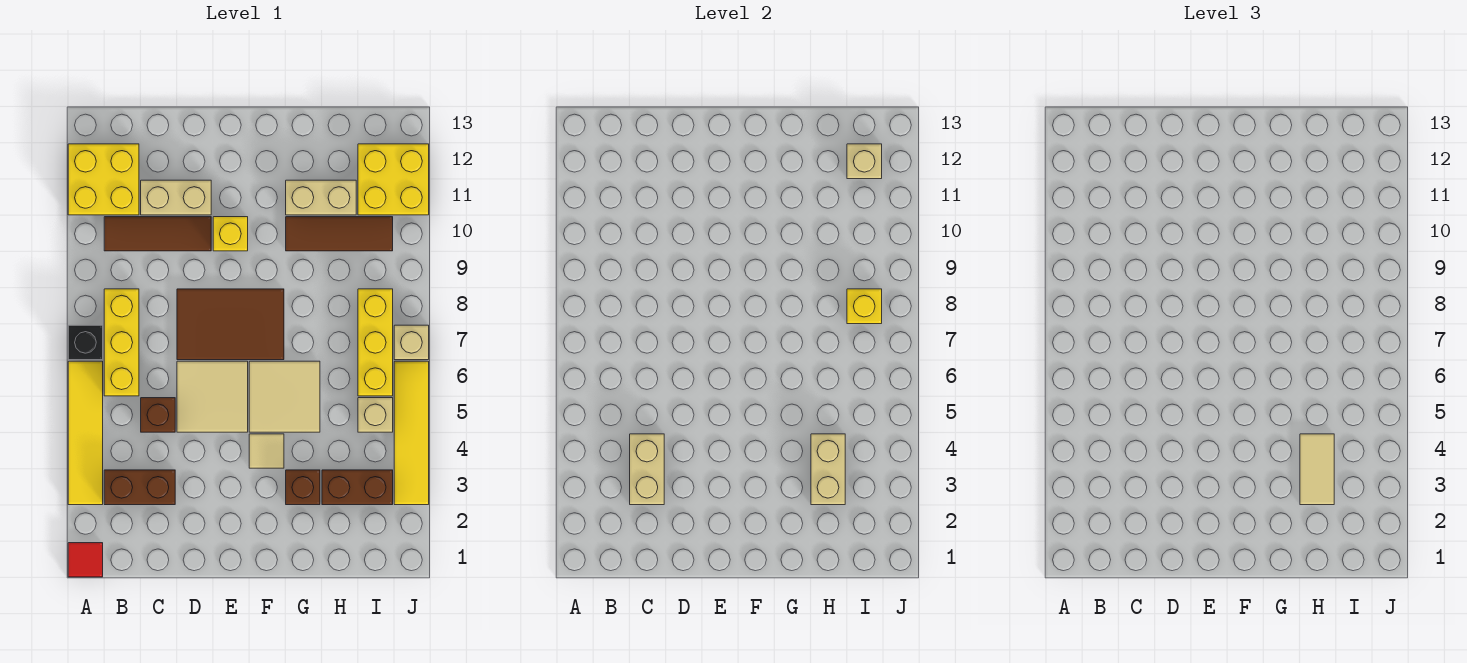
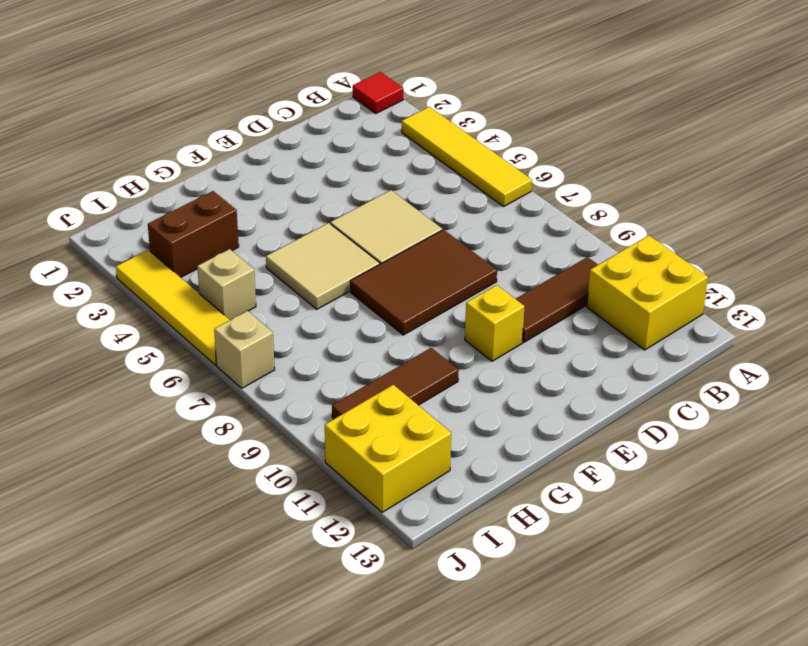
none -> black 1x1 brick [68,325,103,360]
none -> brown 1x2 brick [104,470,175,505]
none -> yellow 1x3 brick [104,289,139,396]

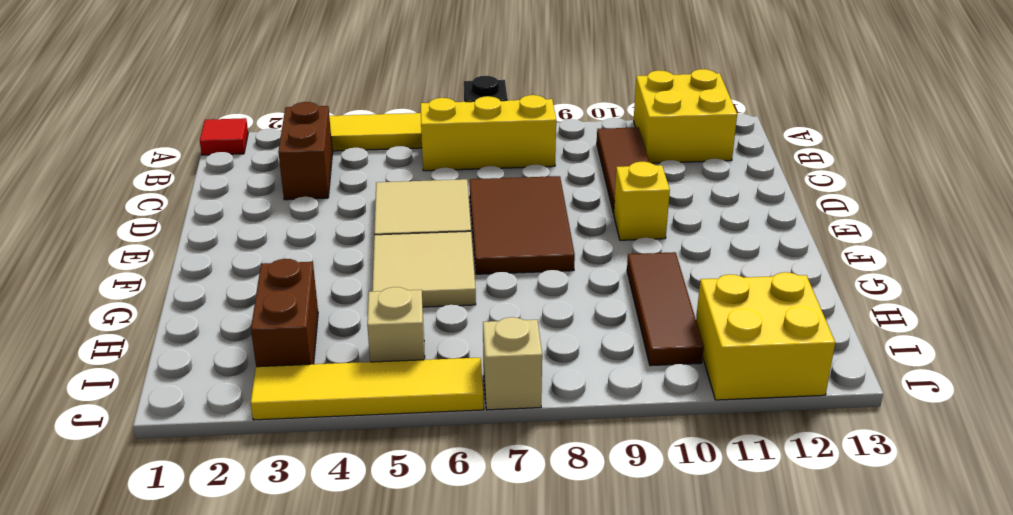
none -> brown 1x1 brick [141,398,175,432]
none -> tan 1x2 brick [141,180,211,215]
none -> tan 1x1 tile [249,434,284,468]

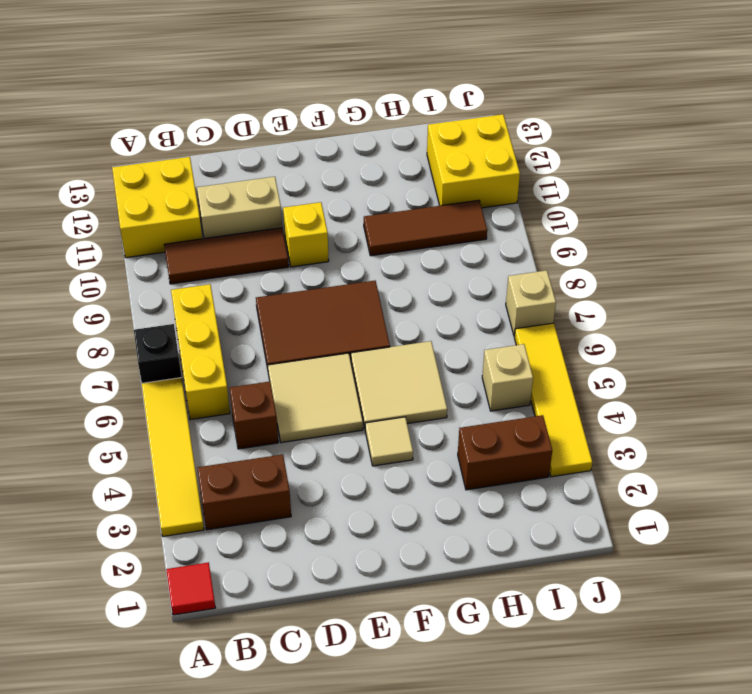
none -> brown 1x1 brick [286,470,320,505]
none -> tan 1x2 brick [286,180,356,215]
none -> yellow 1x3 brick [358,289,393,396]

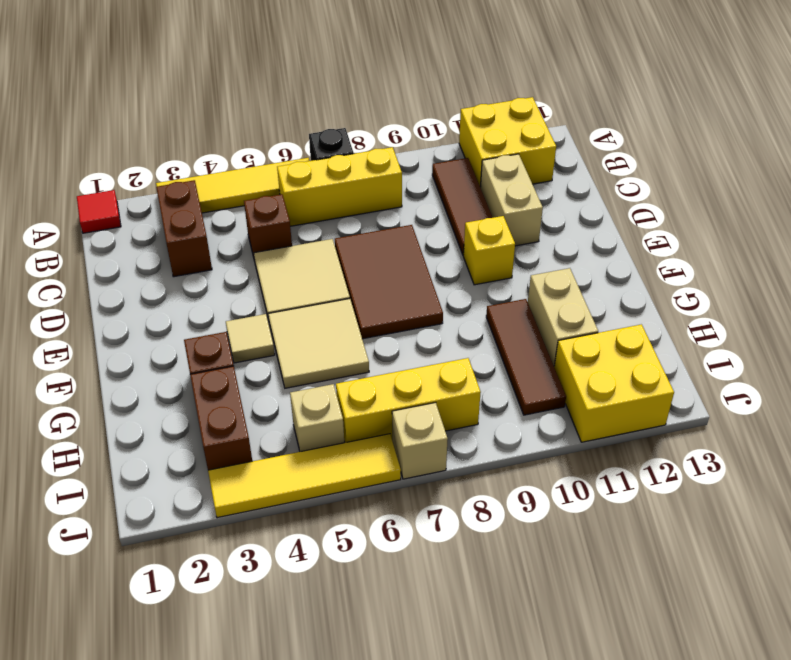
none -> tan 1x2 brick [630,434,664,505]
none -> tan 1x2 brick [811,434,845,505]
none -> yellow 1x1 brick [847,289,882,324]

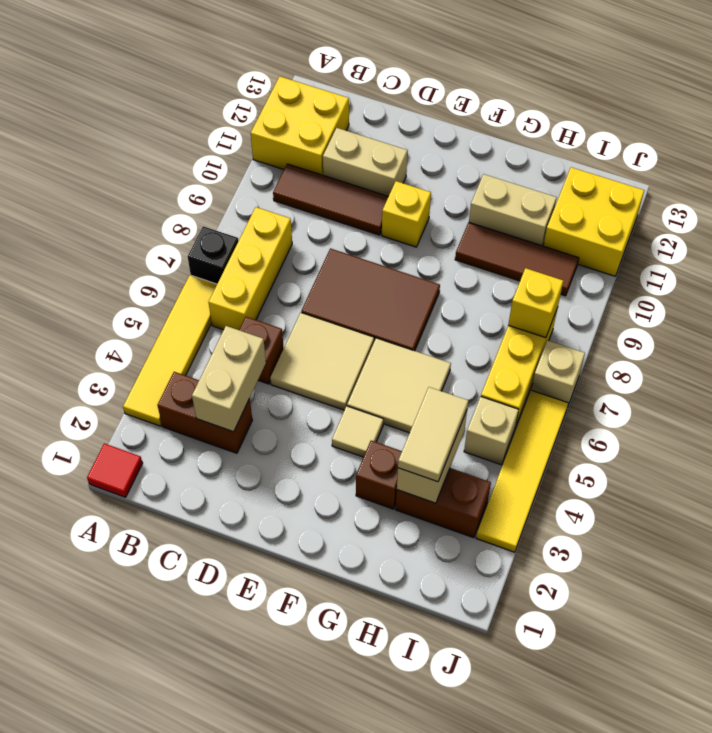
none -> tan 1x1 brick [847,144,882,179]

